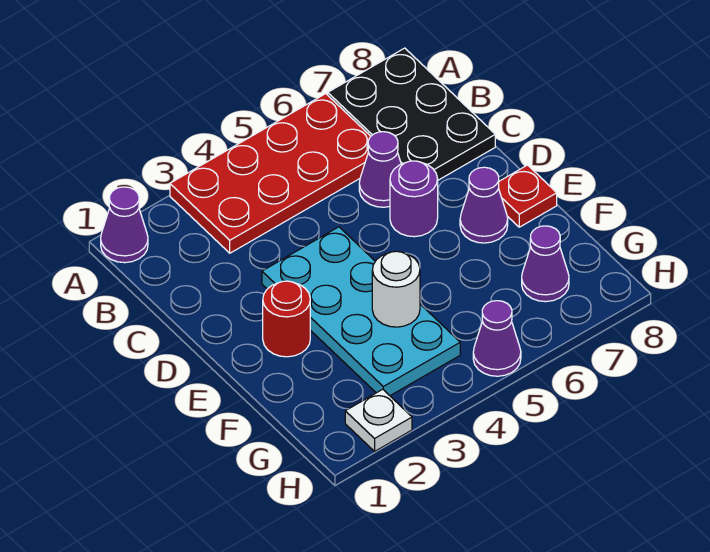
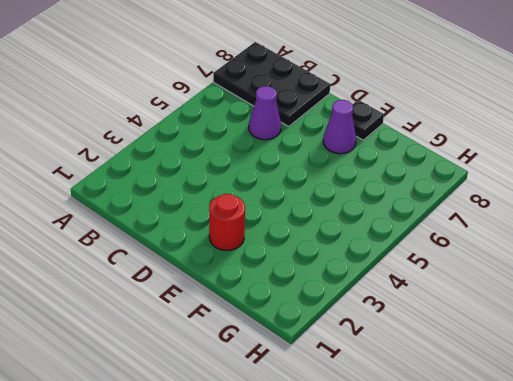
black 1x1 plate [352,100,384,140] -> red 1x1 plate [499,165,557,227]
none -> purple 1x1 cone [101,187,148,263]
none -> red 2x4 plate [170,94,371,253]
none -> cyan 2x4 plate [262,227,460,396]

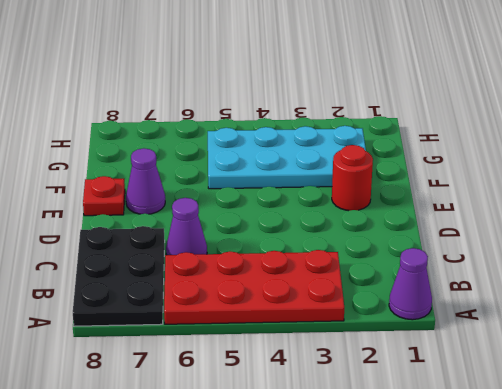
cyan 2x4 plate [208,126,366,189] -> cyan 2x4 plate turned to [262,227,460,396]
none -> purple 1x1 round brick [390,161,438,237]
none -> purple 1x1 cone [522,226,569,302]
none -> white 1x1 plate [345,389,412,451]

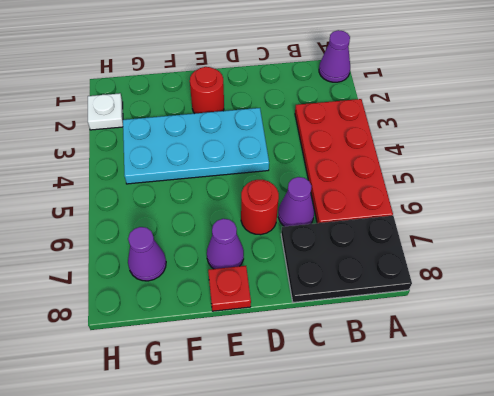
red 1x1 round brick [241,180,279,235] -> purple 1x1 round brick [390,161,438,237]
none -> purple 1x1 cone [473,301,521,376]
none -> white 1x1 round brick [372,251,420,327]

